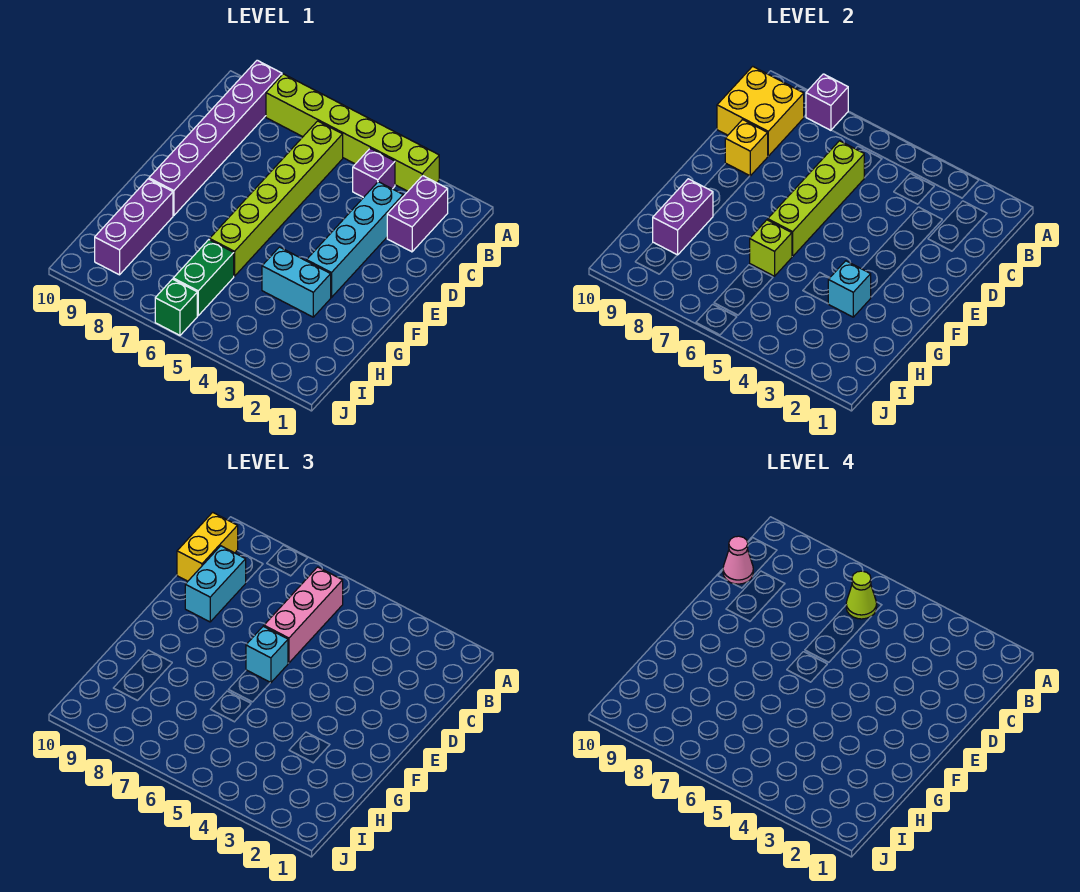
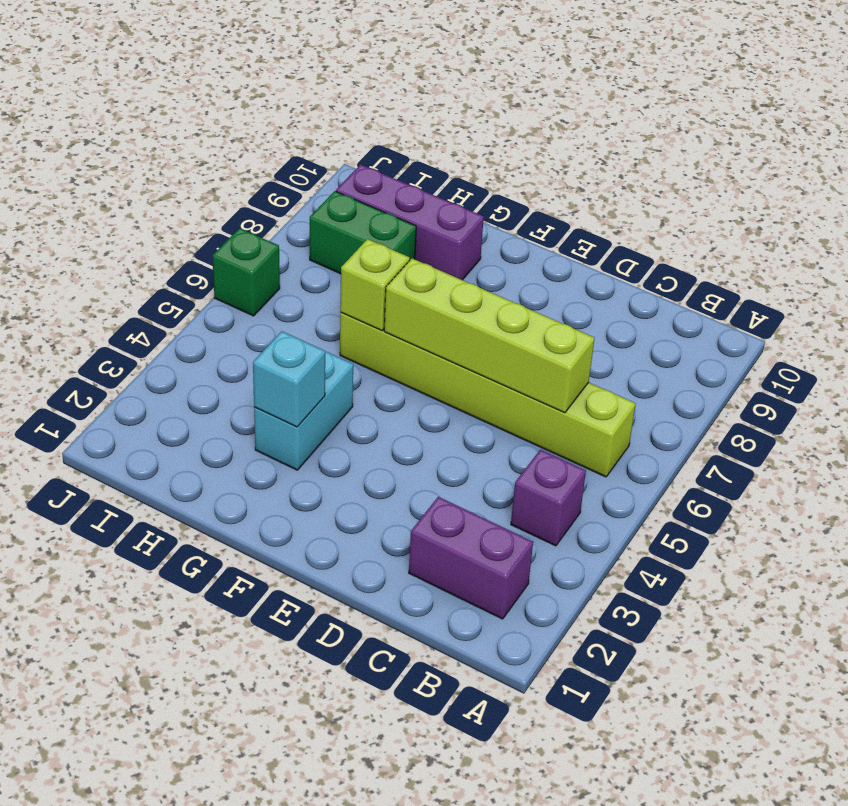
green 1x2 brick [310,191,416,274] -> green 1x2 brick moved to [173,240,234,316]
none -> lime 1x6 brick [266,74,439,191]
none -> purple 1x6 brick [149,60,282,215]
none -> cyan 1x4 brick [307,182,403,297]

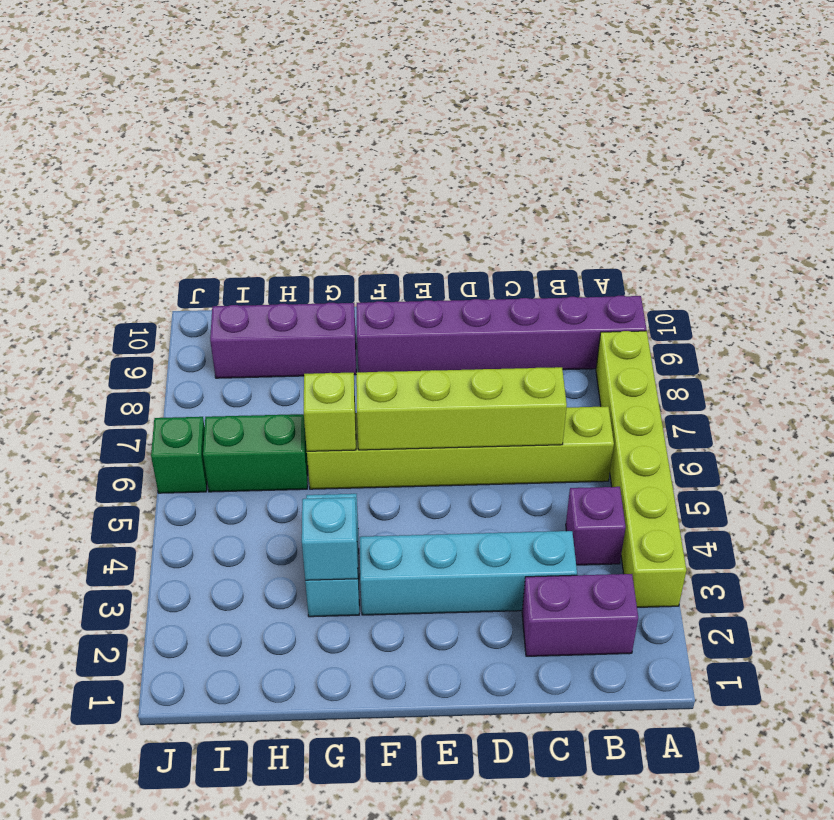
none -> purple 1x1 brick [806,74,848,130]
none -> yellow 2x2 brick [717,66,804,156]
none -> yellow 1x1 brick [725,120,768,176]

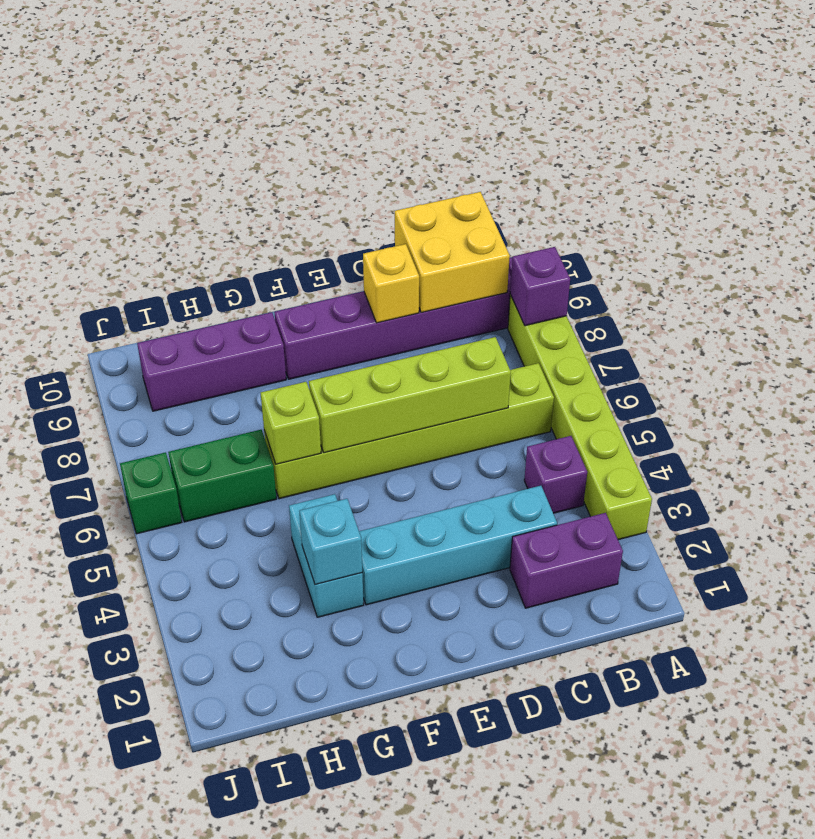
none -> purple 1x2 brick [653,179,713,255]
none -> pink 1x3 brick [264,567,343,663]
none -> yellow 1x2 brick [177,512,238,581]

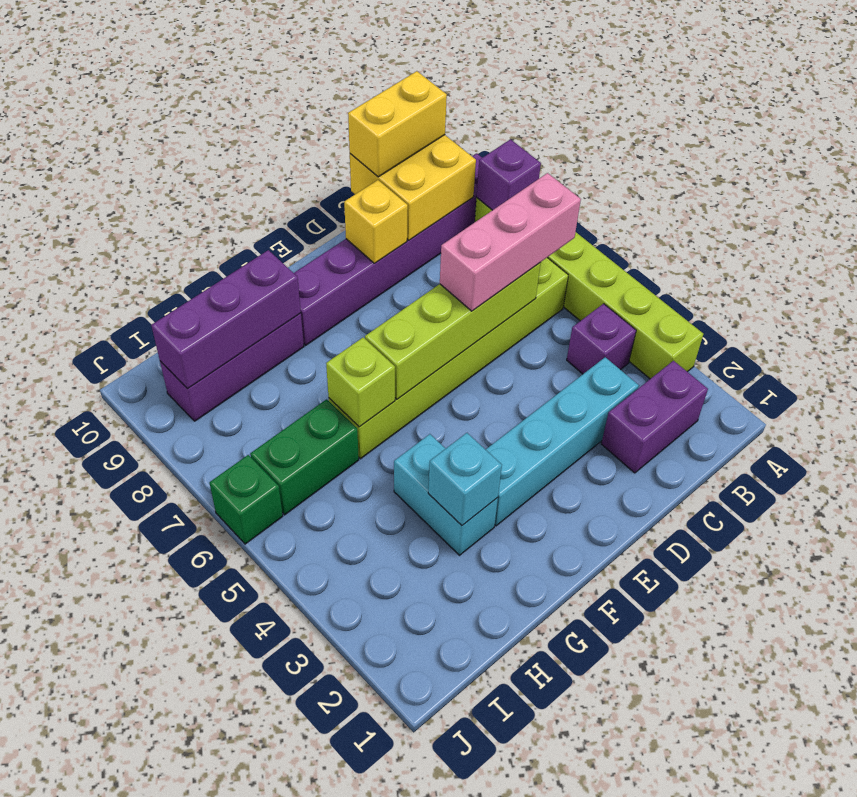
purple 1x3 brick [151,250,301,389] -> purple 1x2 brick [653,179,713,255]
none -> cyan 1x2 brick [185,546,246,622]
none -> cyan 1x1 brick [246,626,288,683]
none -> lime 1x1 cone [846,571,877,619]

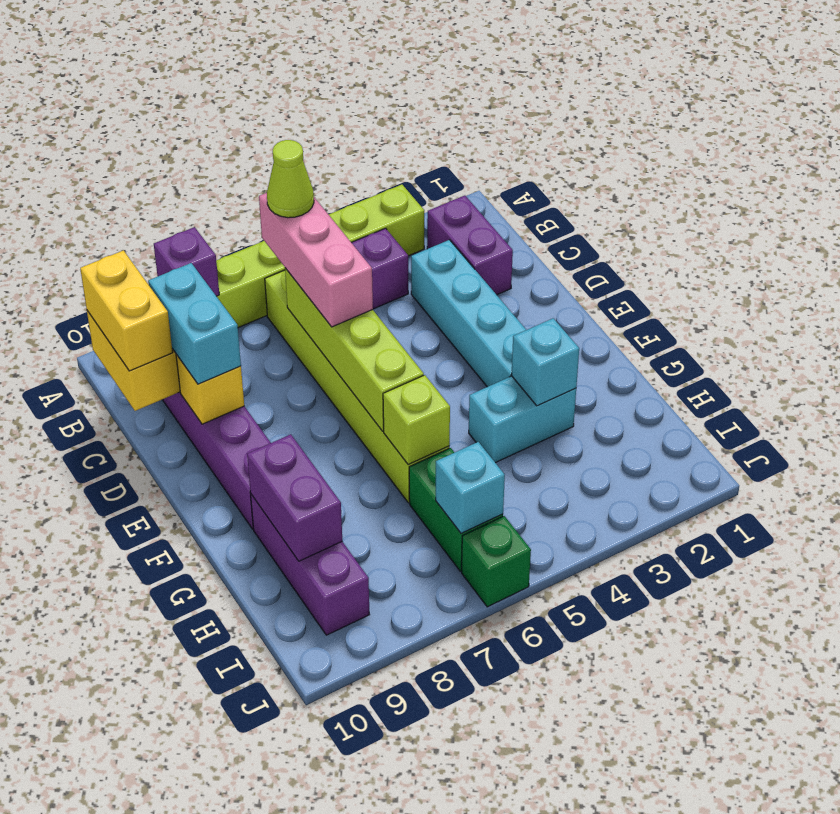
cyan 1x1 brick [436,442,505,534] -> cyan 1x1 brick moved to [246,626,288,683]
none -> pink 1x1 cone [723,536,753,584]

